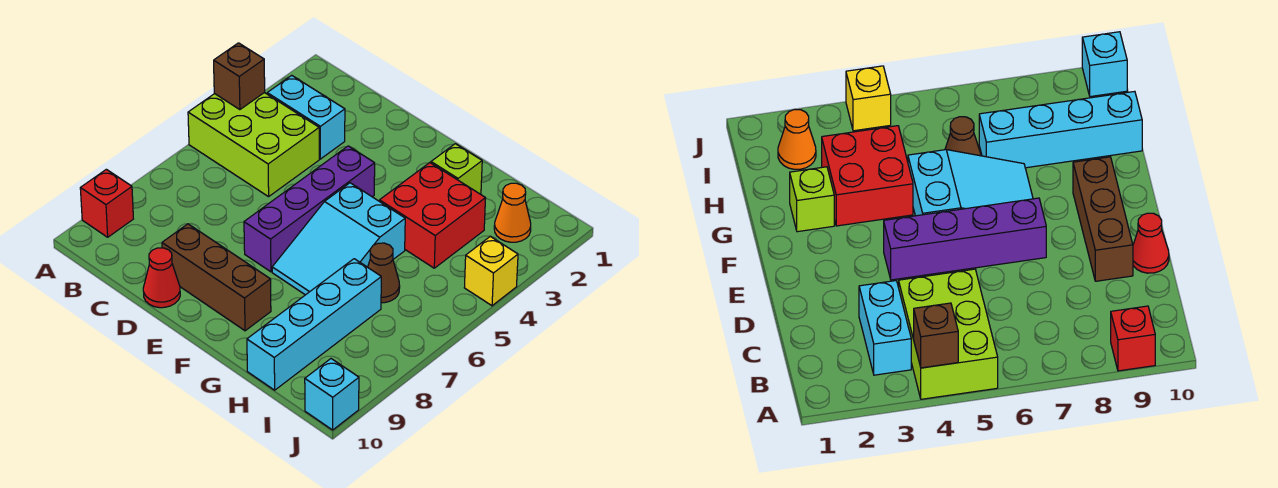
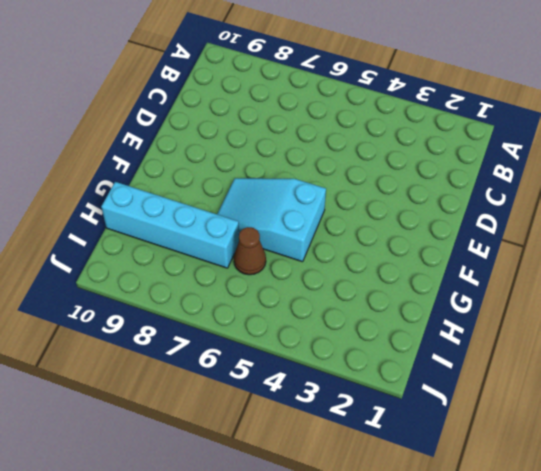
none -> lime 2x3 brick [188,93,319,197]
none -> red 1x1 brick [80,169,133,237]
none -> cyan 1x2 brick [267,75,345,159]

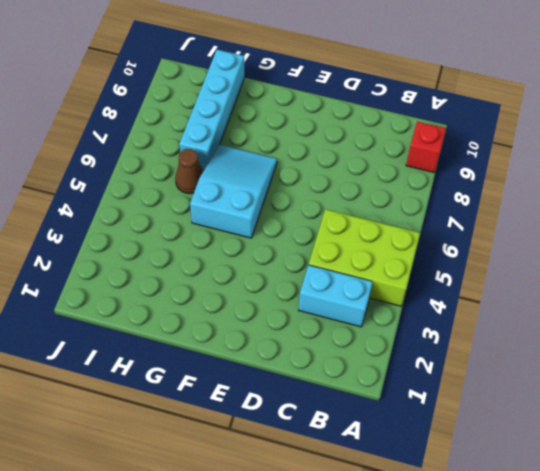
none -> brown 1x3 brick [162,224,271,331]
none -> red 1x1 cone [143,248,180,308]
none -> purple 1x4 brick [244,146,375,272]

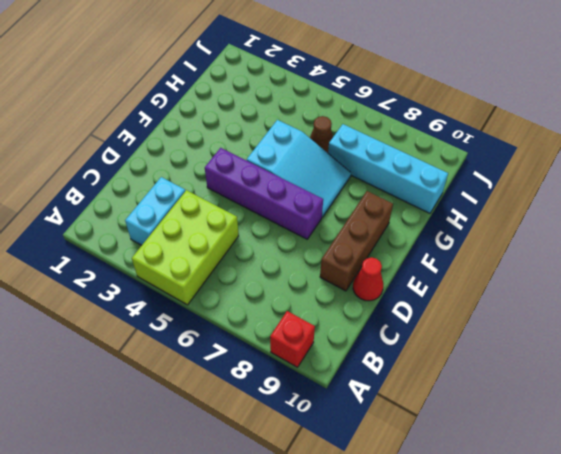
none -> lime 1x1 brick [431,144,482,194]
none -> red 2x2 brick [379,163,486,268]
none -> orange 1x1 cone [494,183,531,242]

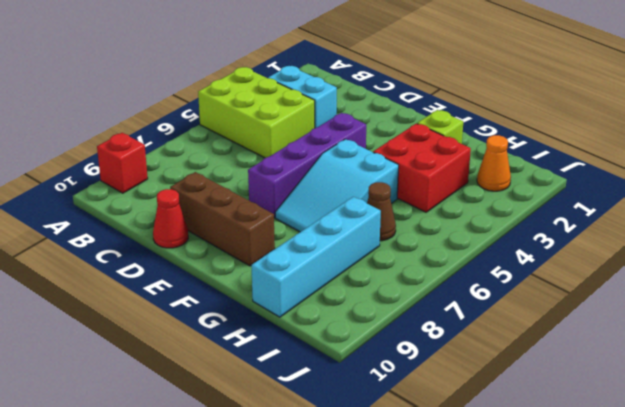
none -> yellow 1x1 brick [464,236,518,306]
none -> cyan 1x1 brick [305,359,359,430]
none -> brown 1x1 brick [214,43,265,110]

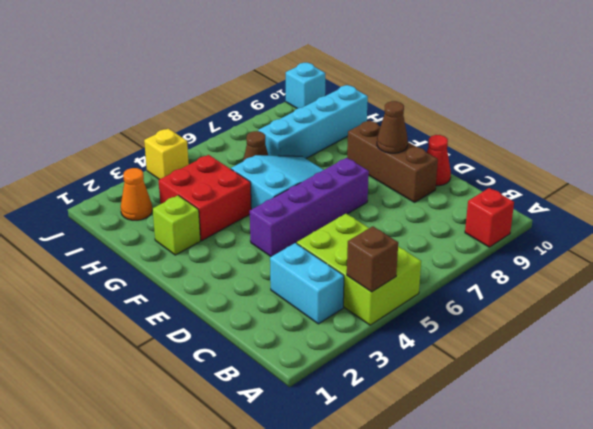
brown 1x1 cone [377,101,408,153] -> none

